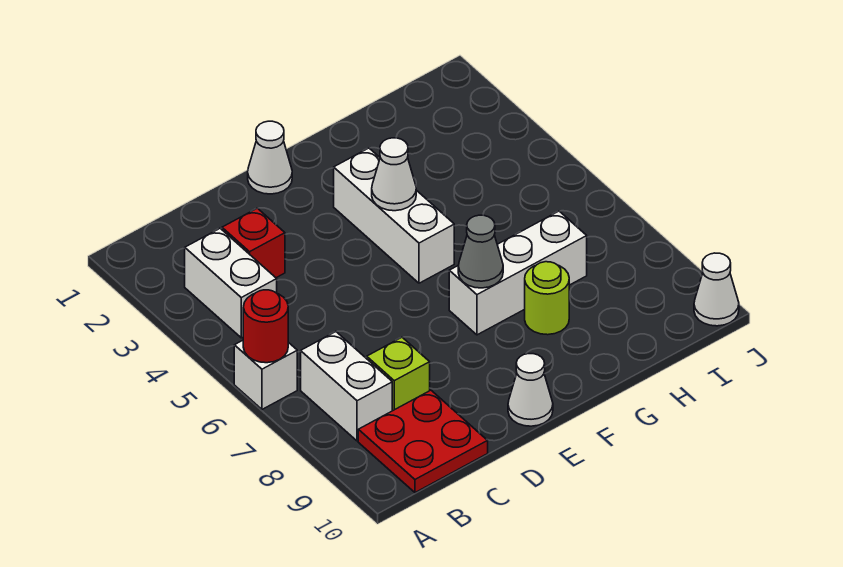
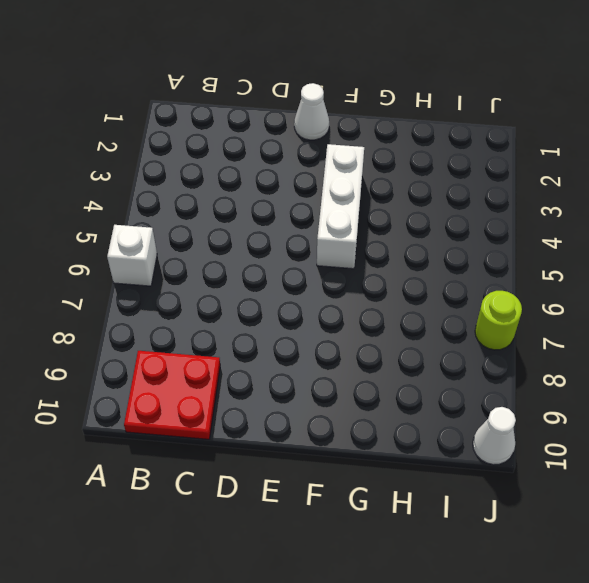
lime 1x1 round brick [475,291,522,350] -> lime 1x1 round brick moved to [525,262,569,335]
none -> white 1x2 brick [185,228,277,338]
none -> white 1x2 brick [301,332,392,441]
none -> red 1x1 brick [222,208,285,278]

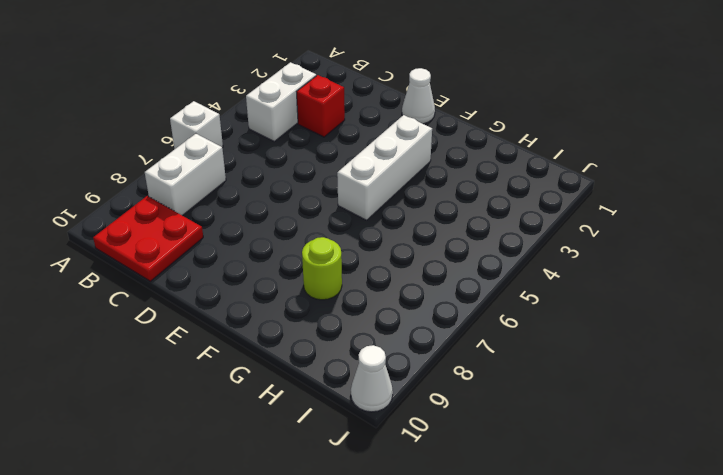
none -> lime 1x1 brick [367,337,430,411]
none -> white 1x1 cone [508,354,553,426]
none -> white 1x3 brick [449,211,587,335]

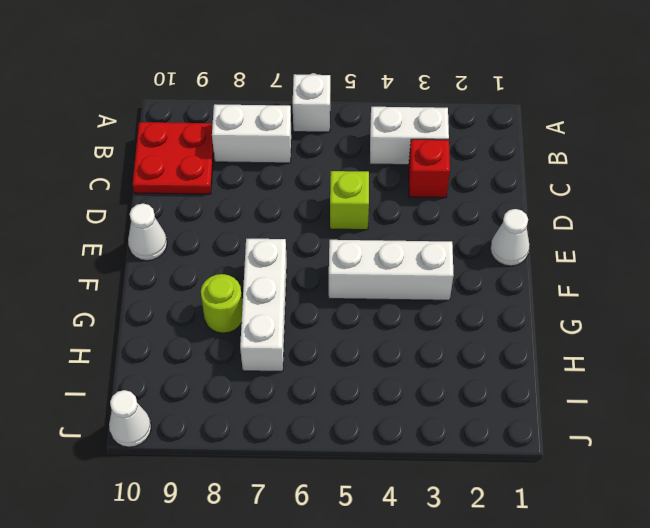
lime 1x1 brick [330,171,369,230] -> lime 1x1 brick moved to [367,337,430,411]
none -> red 1x1 round brick [243,290,288,363]
none -> white 1x1 cone [372,138,416,211]
none -> grey 1x1 cone [458,215,503,288]

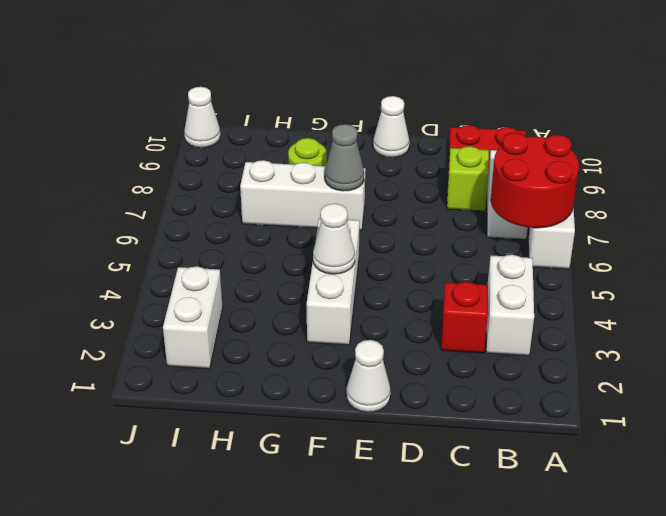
red 2x2 round brick [491,133,579,228] -> red 1x1 round brick [243,290,288,363]
white 1x2 brick [163,266,223,369] -> none

